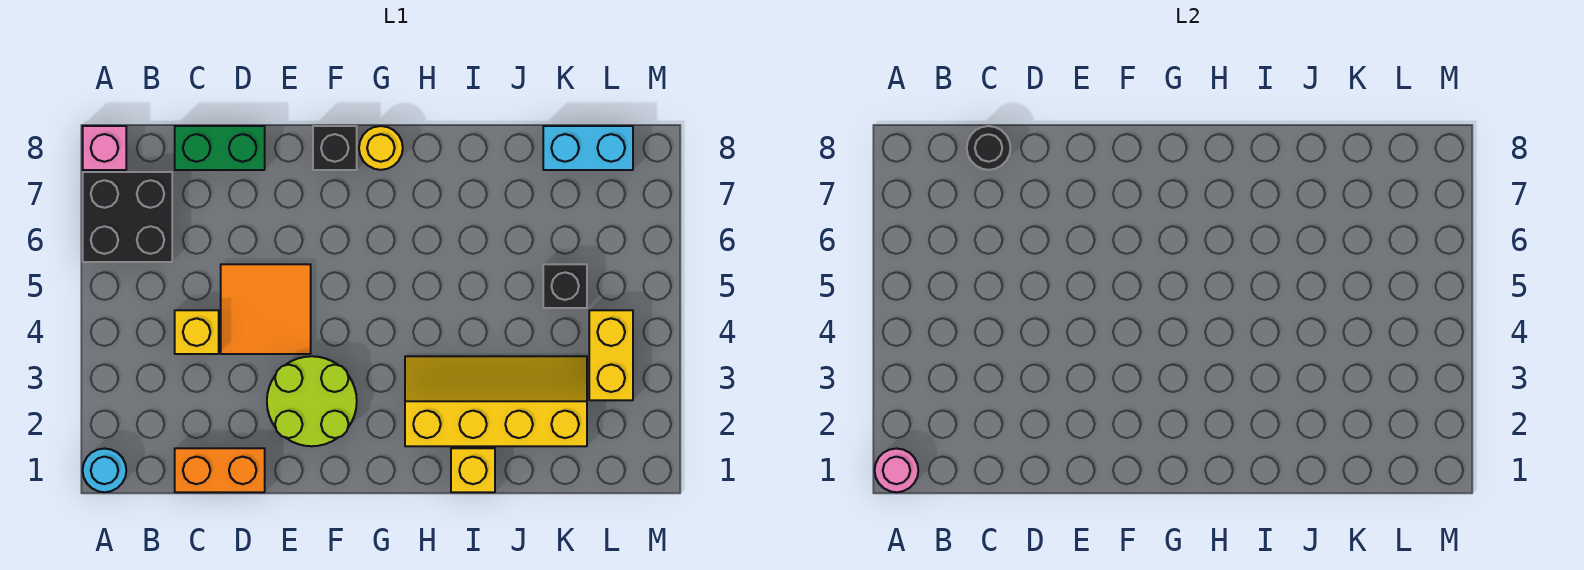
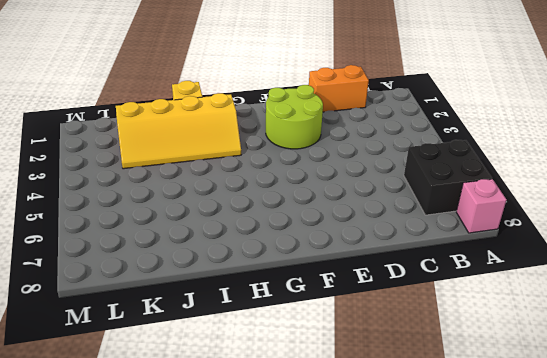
none -> cyan 1x1 round brick [83,449,126,492]
none -> yellow 1x1 brick [175,310,219,354]
none -> green 1x2 brick [175,126,265,170]

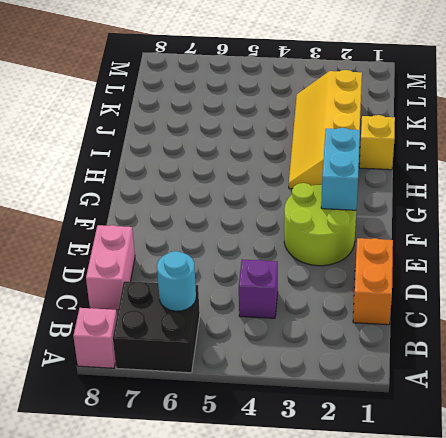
cyan 1x1 round brick [157,251,196,311] -> cyan 1x1 round brick moved to [83,449,126,492]
purple 1x1 brick [239,259,278,318] -> yellow 1x1 brick [175,310,219,354]
pink 1x2 brick [86,225,135,310] -> green 1x2 brick [175,126,265,170]
cyan 1x2 brick [321,128,360,210] -> cyan 1x2 brick moved to [543,126,633,170]
none -> orange 2x2 tile [221,264,311,354]
none -> black 1x1 brick [313,126,357,170]
none -> yellow 1x1 round brick [359,126,403,170]

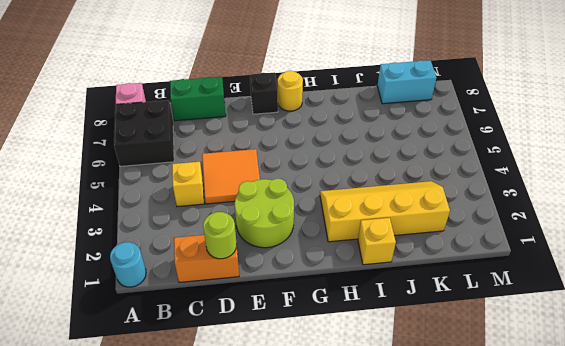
lime 1x1 round brick [203,212,237,259] -> none
none -> black 1x1 brick [543,264,587,308]
none -> yellow 1x2 brick [589,310,633,400]
none -> pink 1x1 round brick [875,449,918,492]

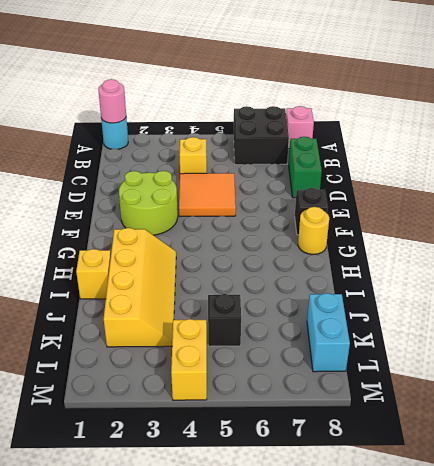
yellow 1x2 brick [171,319,207,400] -> yellow 1x2 brick turned to [589,310,633,400]
none -> orange 1x2 brick [175,448,265,492]
none -> black 1x1 round brick [967,126,1010,170]

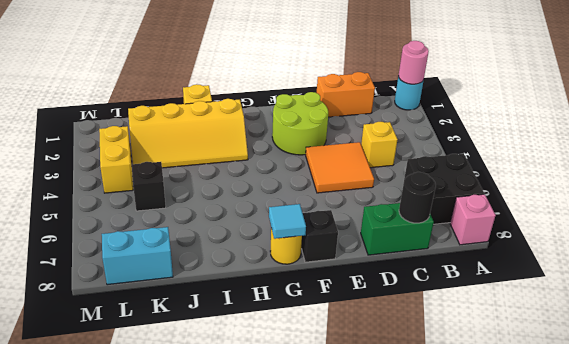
cyan 1x1 tile [269,204,306,239] -> none

